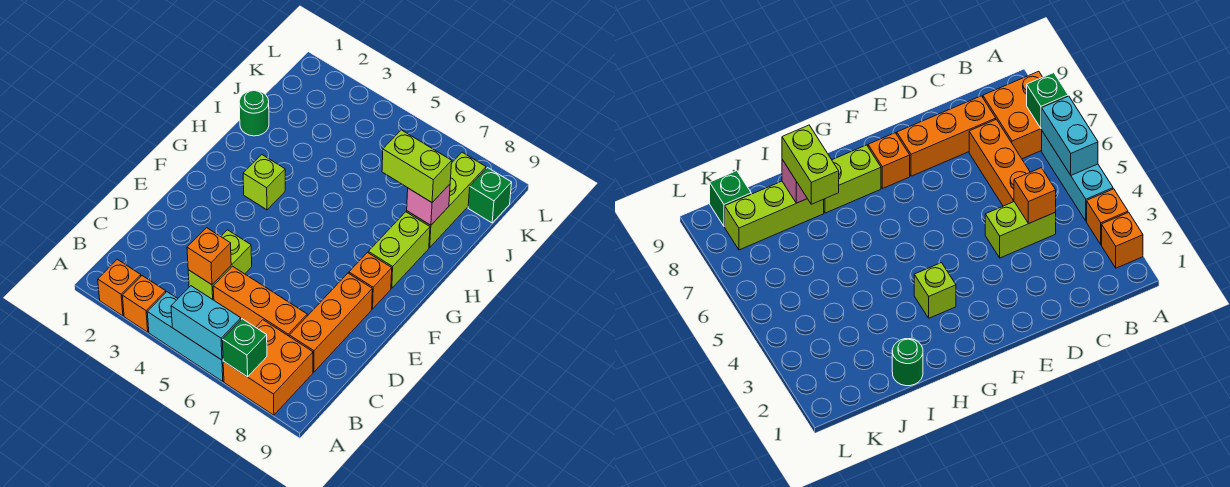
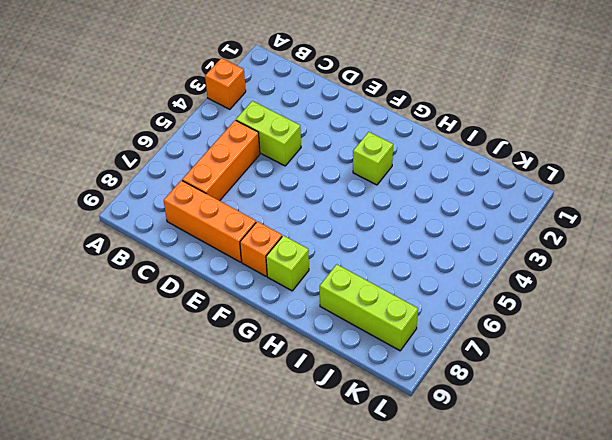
lime 1x1 brick [266,235,309,291] -> lime 1x2 brick [368,212,430,288]
none -> orange 1x1 brick [98,259,141,316]
none -> cyan 1x3 brick [147,292,224,382]
none -> orange 2x2 brick [223,320,313,415]

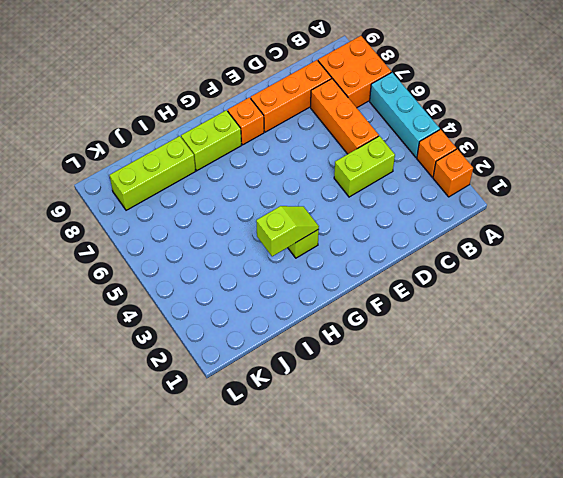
lime 1x2 slope [256,206,319,256] -> none
none -> green 1x1 round brick [239,90,269,136]
none -> green 1x1 brick [468,168,512,223]
none -> cyan 1x2 brick [171,286,241,360]

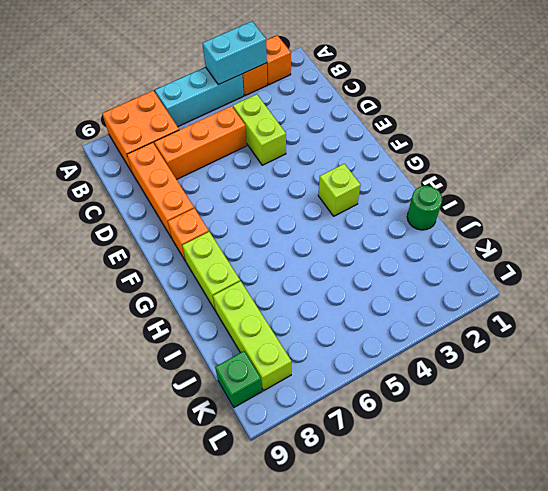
cyan 1x2 brick [202,21,267,85] -> cyan 1x2 brick moved to [171,286,241,360]
none -> green 1x1 brick [222,319,267,377]
none -> orange 1x1 brick [187,228,231,285]
none -> pink 1x1 brick [407,184,450,225]

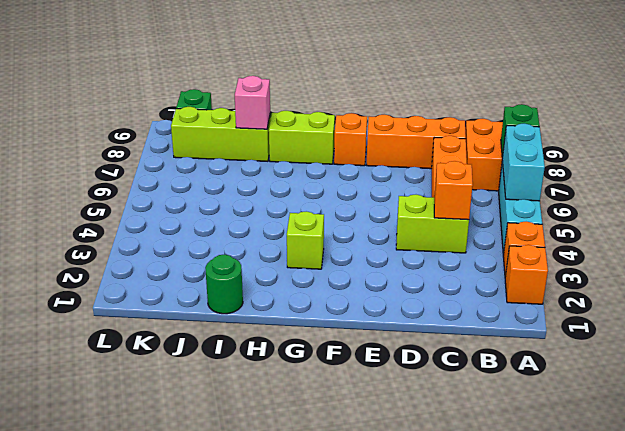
none -> lime 1x2 brick [382,130,452,202]

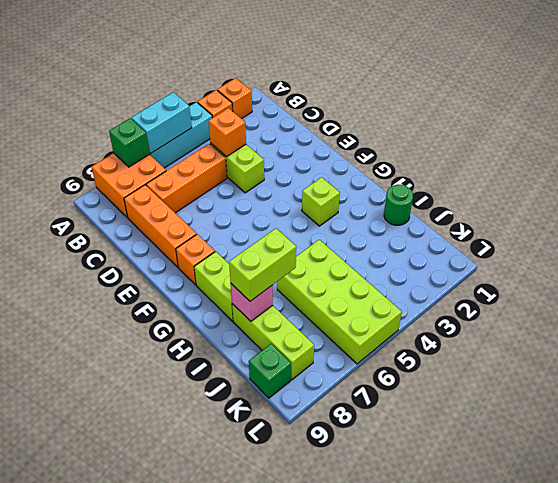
lime 2x4 brick [277,240,402,364] -> none

